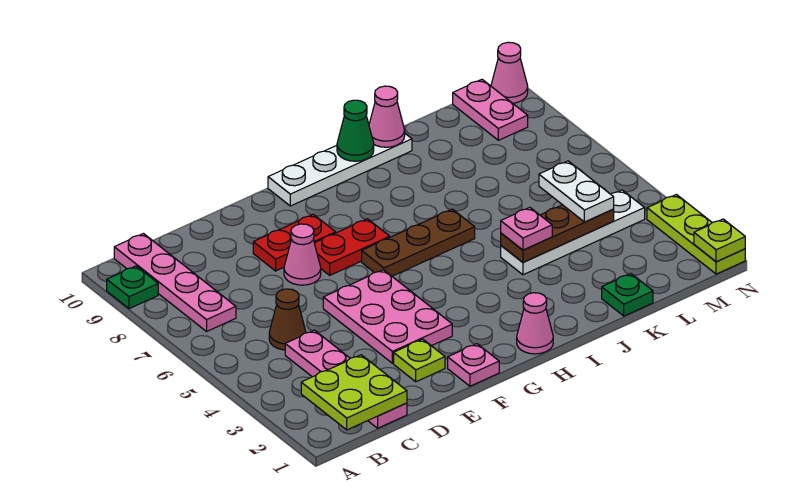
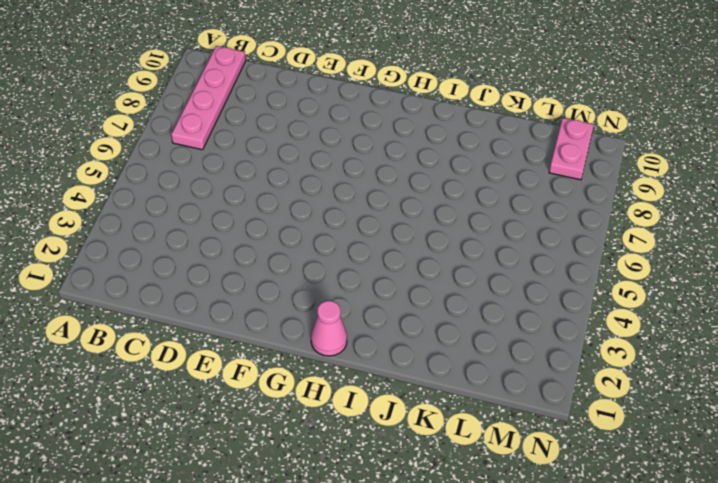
none -> green 1x1 plate [107,266,158,309]
none -> pink 1x4 plate [285,330,407,428]
none -> brown 1x1 cone [269,289,306,350]

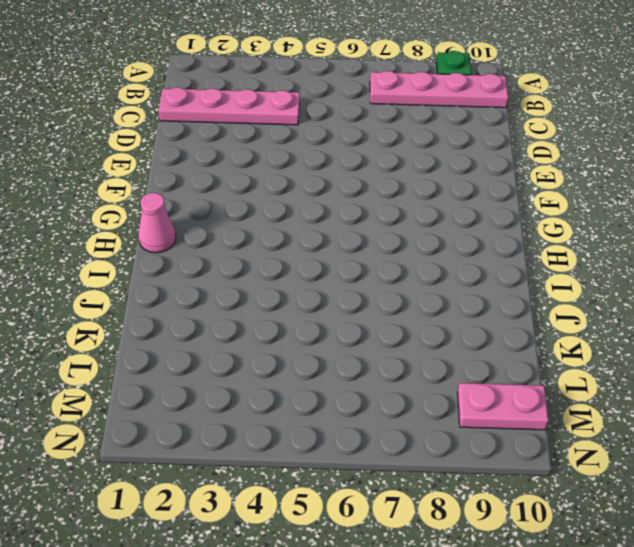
none -> brown 1x1 cone [269,289,306,350]
none -> lime 1x1 plate [394,339,445,382]
none -> pink 2x3 plate [323,270,452,363]

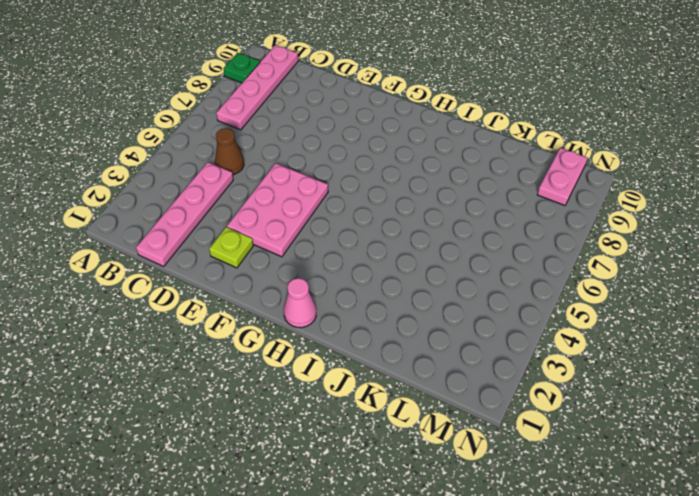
none -> pink 1x1 cone [284,224,321,285]
none -> red 1x2 plate [253,214,336,271]
none -> pink 1x1 plate [448,344,499,386]

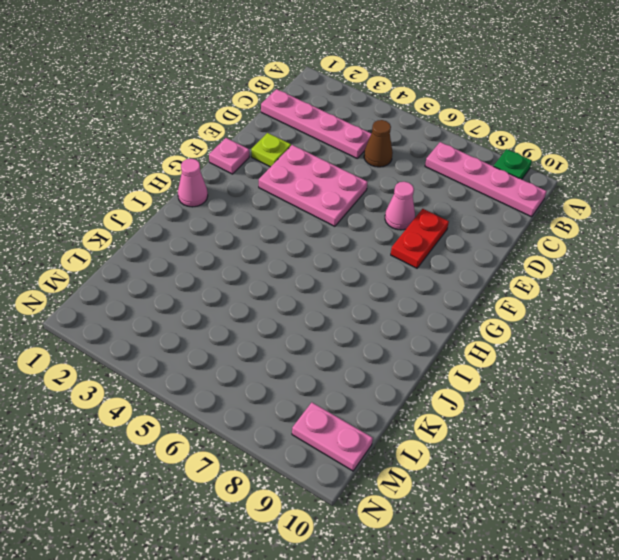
none -> red 1x2 plate [314,219,390,275]
none -> brown 1x3 plate [362,209,475,276]
none -> white 1x4 plate [268,134,412,206]

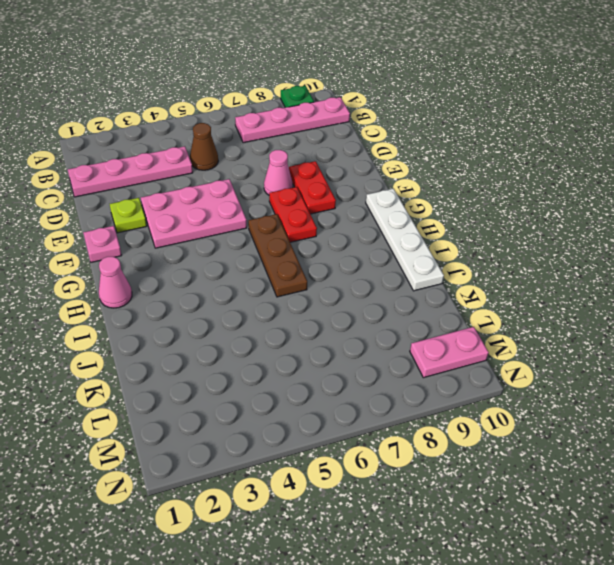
none -> white 1x4 plate [501,190,645,275]
none -> green 1x1 plate [602,274,653,316]
none -> lime 1x3 plate [647,195,745,274]

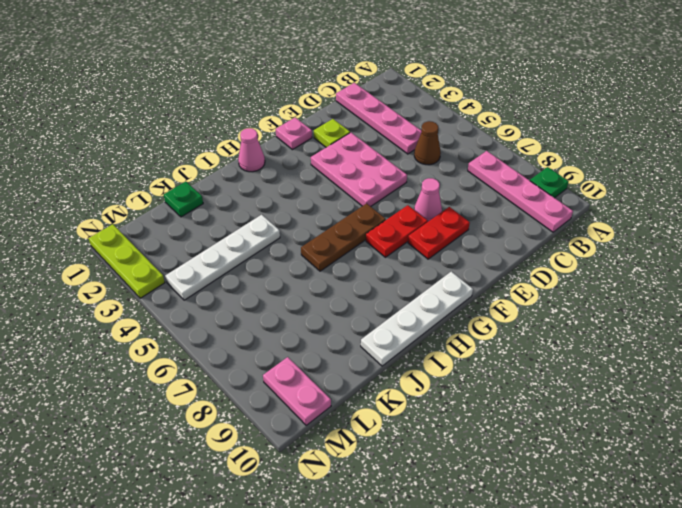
none -> pink 1x1 cone [491,42,528,103]
none -> lime 2x2 plate [301,355,407,430]
none -> green 1x1 cone [337,100,374,161]

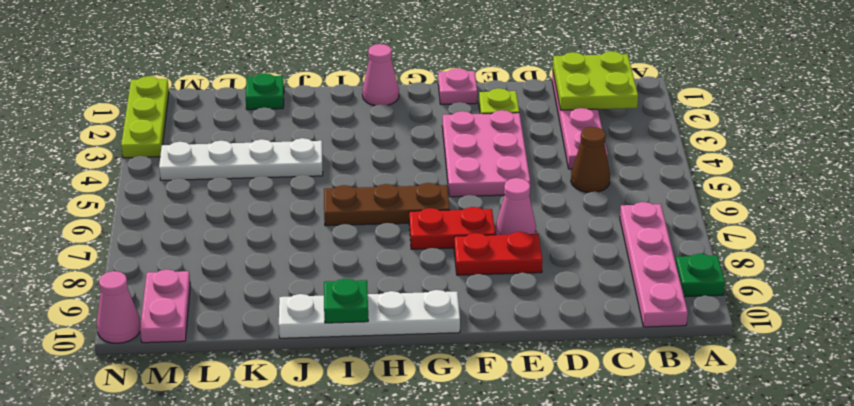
green 1x1 plate [324,279,368,323] -> green 1x1 cone [337,100,374,161]
none -> brown 1x3 plate [501,205,614,262]
none -> pink 1x1 cone [369,86,405,147]
none -> lime 1x1 plate [694,219,745,262]

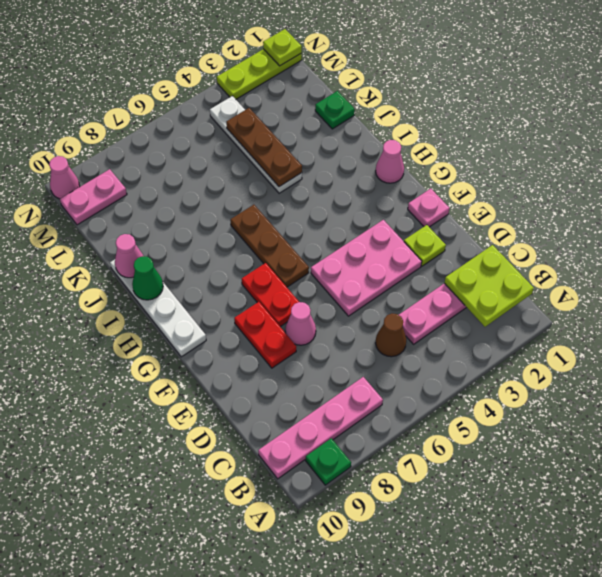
none -> pink 1x1 plate [501,207,552,250]
none -> white 1x2 plate [539,161,614,222]

